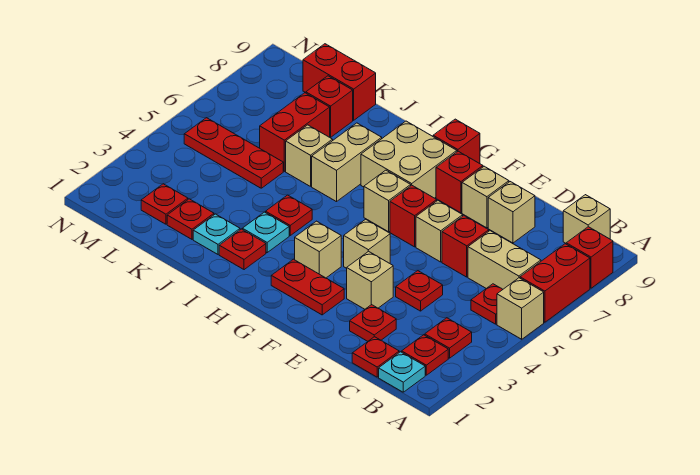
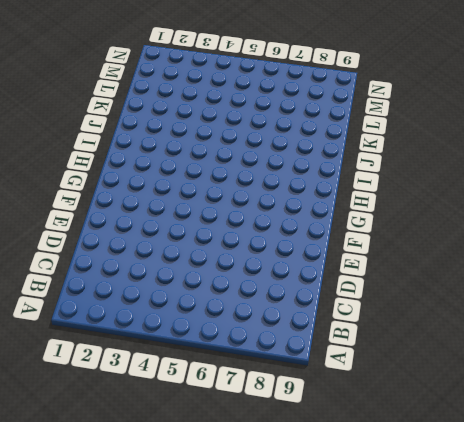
none -> tan 1x1 brick [497,278,544,339]
none -> red 1x2 brick [520,244,590,322]
none -> red 1x1 brick [566,227,613,288]
none -> cyan 1x1 plate [379,352,425,392]

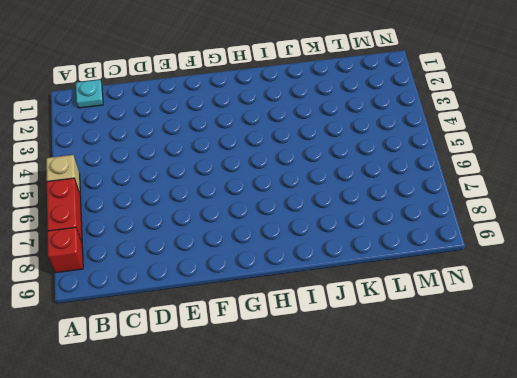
none -> red 1x1 plate [402,335,448,375]
none -> red 1x1 plate [425,318,472,358]
none -> red 1x1 plate [471,284,503,324]
none -> tan 1x2 brick [468,231,541,289]

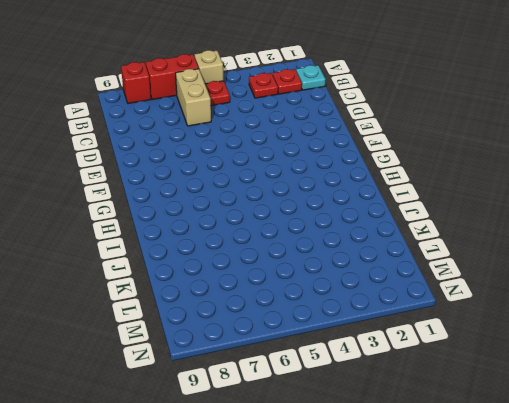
none -> tan 1x1 brick [563,195,610,243]
none -> red 1x1 plate [352,337,399,377]
none -> red 1x1 plate [350,305,396,341]
none -> red 1x1 plate [396,271,443,311]

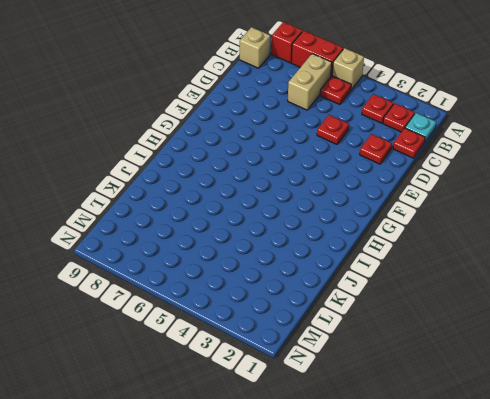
none -> red 1x1 brick [442,216,489,277]
none -> tan 1x1 brick [488,182,535,243]
none -> tan 1x1 brick [347,251,393,309]
none -> tan 1x1 brick [416,201,463,262]

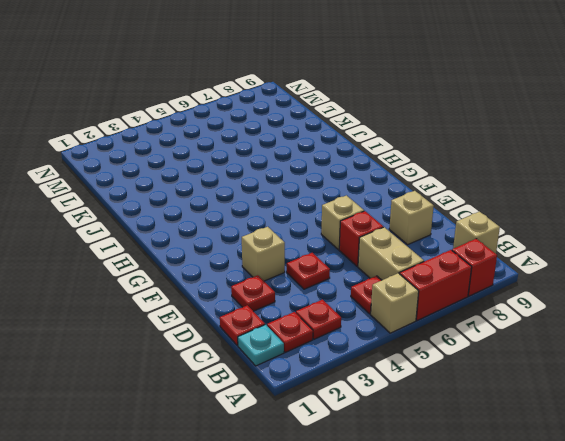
none -> tan 1x1 brick [462,166,509,228]
none -> red 1x2 plate [271,259,344,315]
none -> tan 1x1 brick [344,219,390,268]
none -> red 1x1 brick [390,185,437,247]

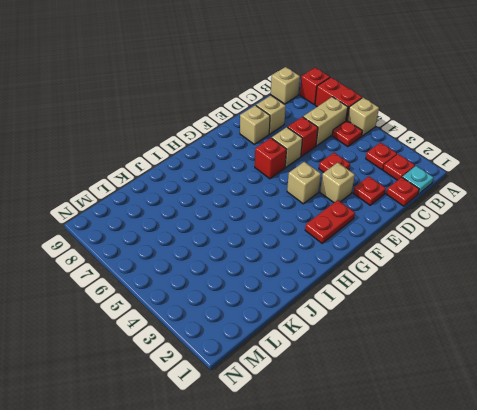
none -> red 1x1 brick [436,151,483,213]
none -> tan 1x1 brick [295,221,341,278]
none -> tan 1x1 brick [364,170,411,232]
none -> tan 2x2 brick [361,121,457,198]

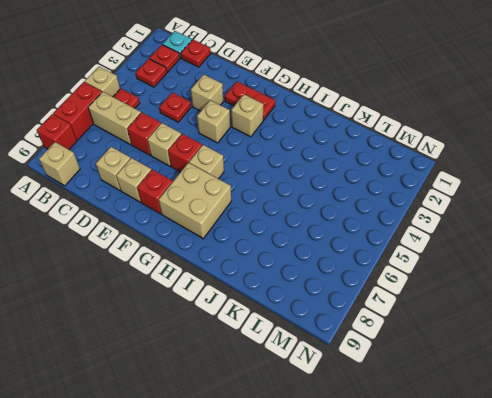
none -> red 1x1 plate [350,305,396,341]
none -> red 1x1 brick [433,119,480,164]
none -> red 1x1 plate [219,229,266,270]
none -> cyan 1x1 plate [242,212,289,252]

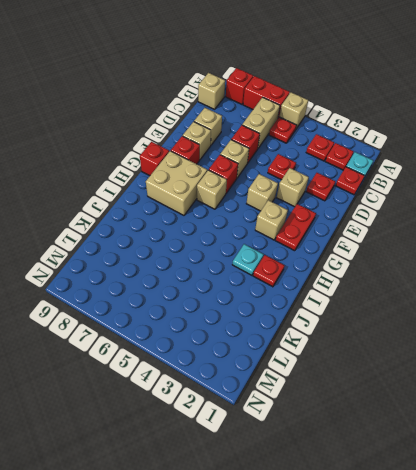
none -> red 1x1 plate [266,195,312,235]
none -> tan 1x2 brick [312,123,382,202]
none -> cyan 1x1 plate [193,214,240,254]
none -> tan 1x1 brick [286,125,333,186]

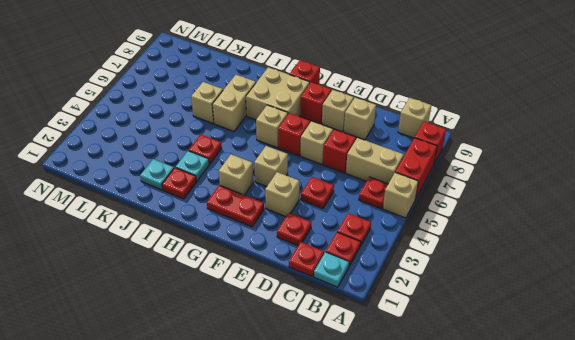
none -> red 1x1 plate [167,199,214,239]
none -> red 1x3 plate [184,118,283,188]
none -> red 1x2 brick [260,93,330,171]
none -> red 1x1 brick [306,76,353,137]

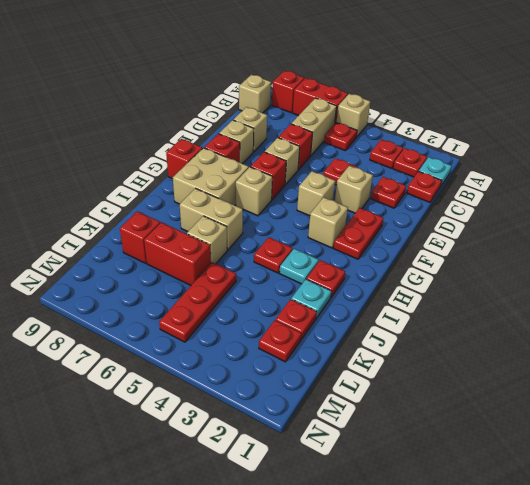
none -> red 1x2 brick [303,44,376,120]

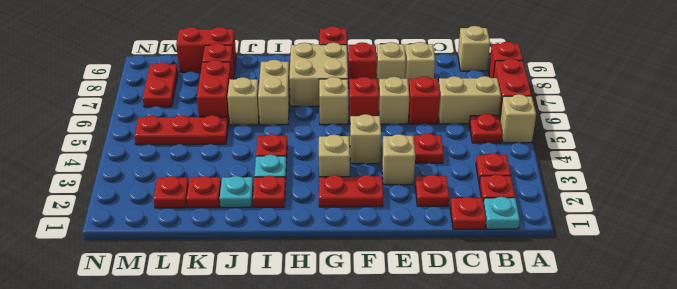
red 1x2 plate [143,62,178,107] -> none

